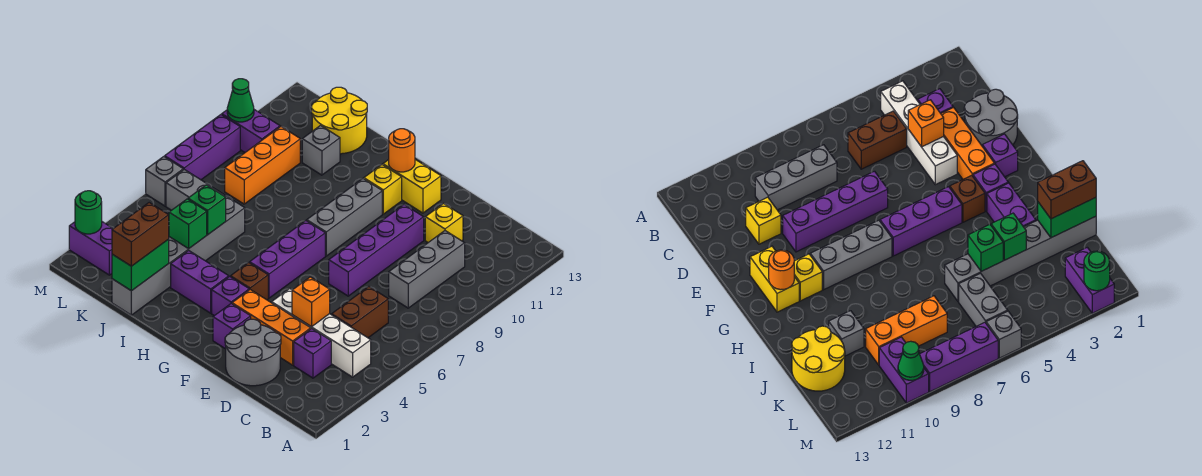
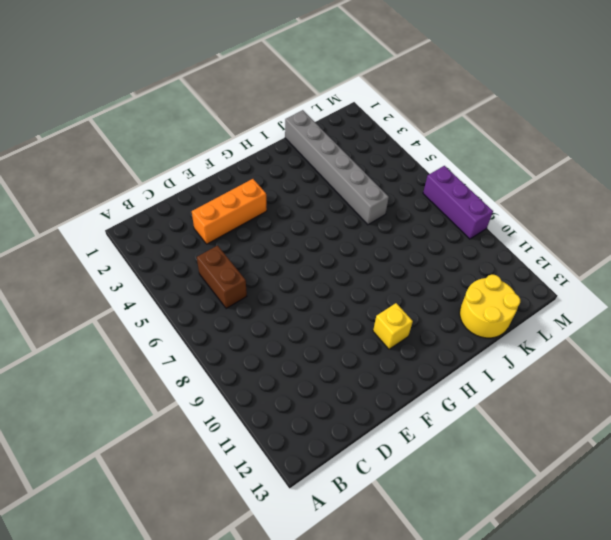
none -> white 1x4 brick [272,289,371,377]
none -> purple 1x1 brick [294,329,331,378]
none -> grey 1x3 brick [389,231,465,308]
none -> grey 2x2 round brick [225,319,281,386]

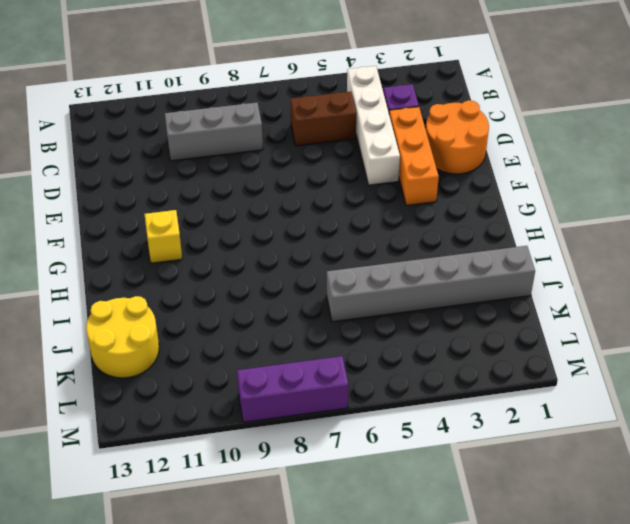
orange 2x2 round brick [426,100,489,174] -> grey 2x2 round brick [225,319,281,386]
none -> yellow 1x1 brick [425,204,463,242]
none -> purple 1x4 brick [329,205,424,296]
none -> purple 1x1 brick [213,304,251,349]
none -> yellow 1x2 brick [383,159,441,213]

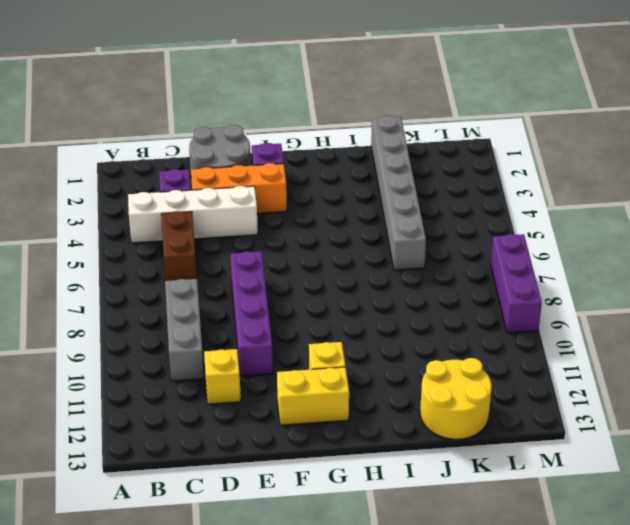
none -> purple 1x1 brick [212,277,249,316]
none -> brown 1x1 brick [231,263,268,300]
none -> purple 1x3 brick [250,221,325,298]
none -> grey 1x3 brick [307,179,382,256]

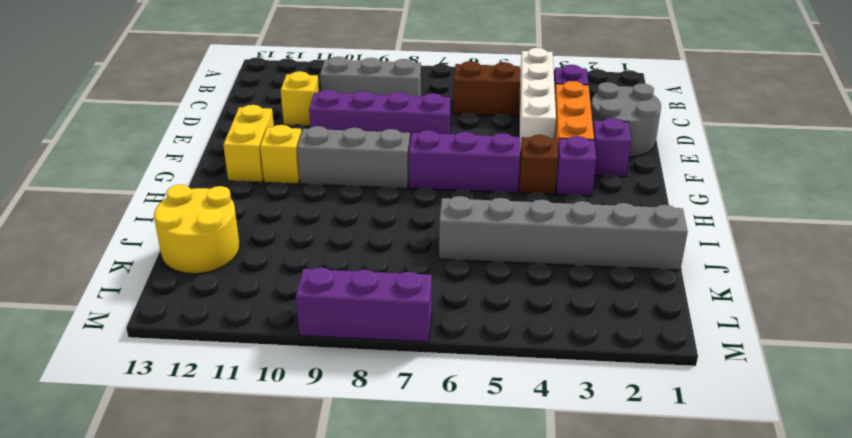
none -> purple 1x2 brick [171,250,229,313]
none -> grey 1x1 brick [302,126,340,175]
none -> grey 1x2 brick [166,169,224,210]
none -> orange 1x3 brick [225,127,300,204]

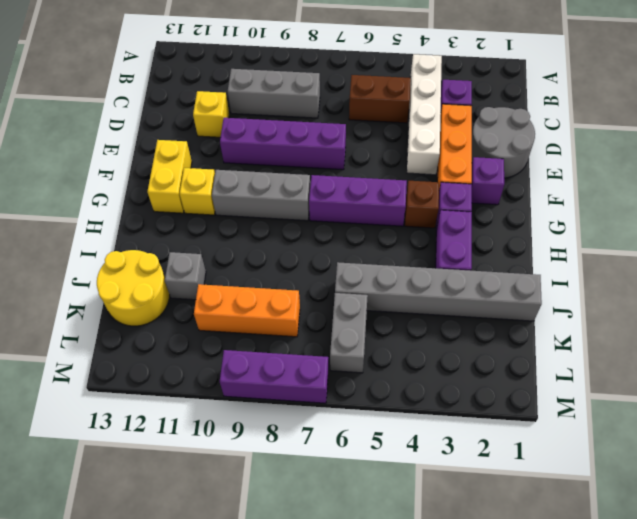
none -> purple 1x2 brick [69,222,113,275]
none -> purple 1x2 brick [222,110,280,152]
none -> grey 1x1 brick [146,157,183,206]
none -> orange 1x1 brick [292,277,330,327]

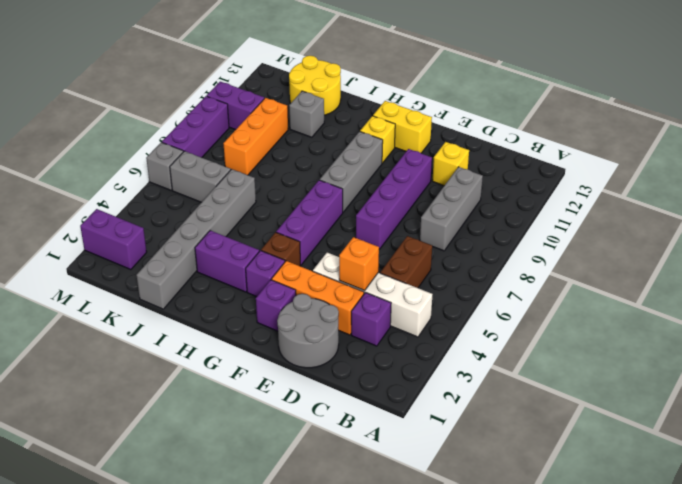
none -> orange 1x1 round brick [389,129,415,172]
none -> green 1x2 brick [112,239,169,291]
none -> green 1x1 brick [169,199,207,249]
none -> green 1x1 brick [188,185,226,235]

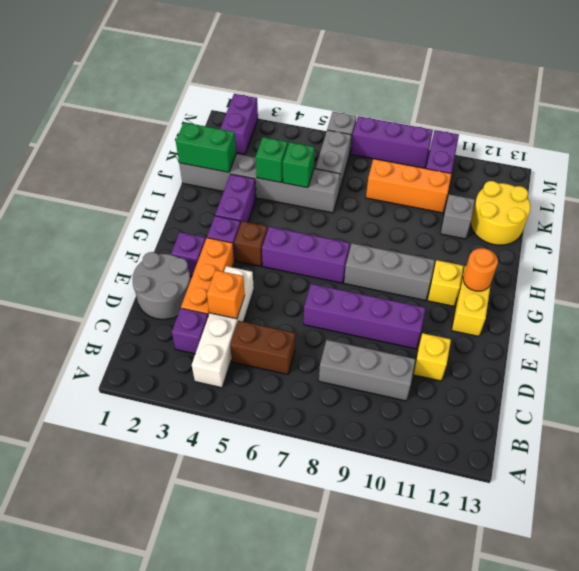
none -> green 1x1 round brick [75,191,102,234]
none -> green 1x1 cone [227,79,254,122]
none -> brown 1x2 brick [112,203,169,266]

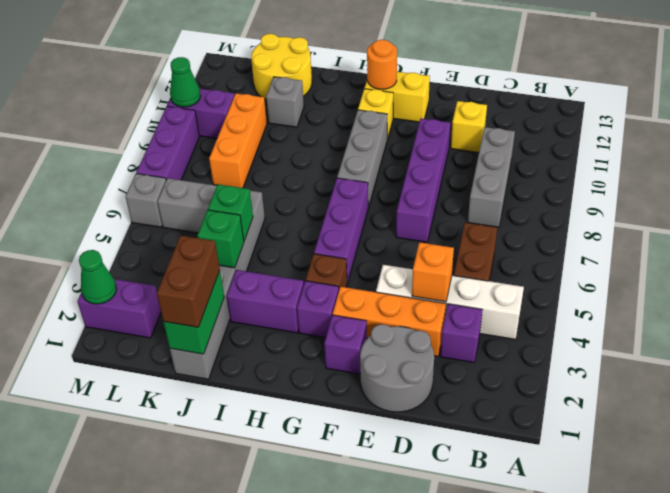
green 1x1 cone [79,250,117,304] -> green 1x1 round brick [75,191,102,234]

